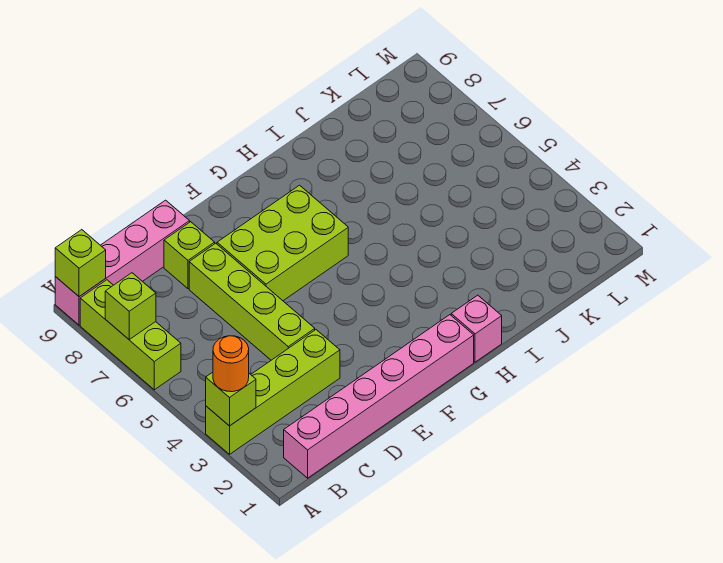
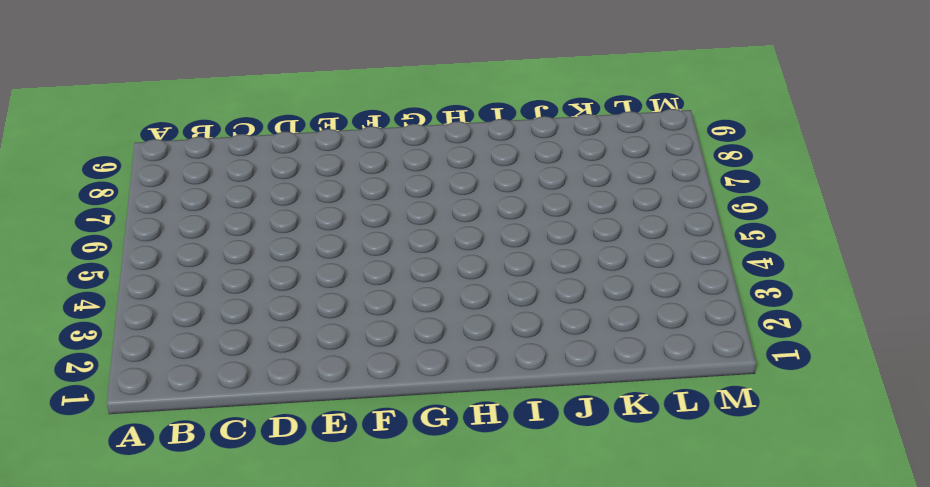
none -> lime 1x4 brick [206,330,340,454]
none -> lime 1x3 brick [80,280,181,390]
none -> pink 1x4 brick [55,200,190,325]

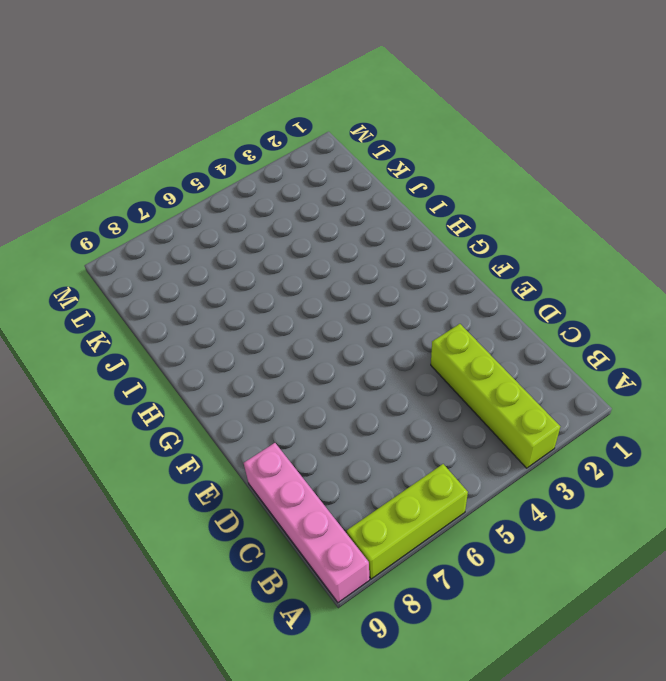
none -> pink 1x6 brick [284,315,474,478]
none -> lime 1x4 brick [189,243,315,360]
none -> lime 1x1 brick [164,222,215,289]

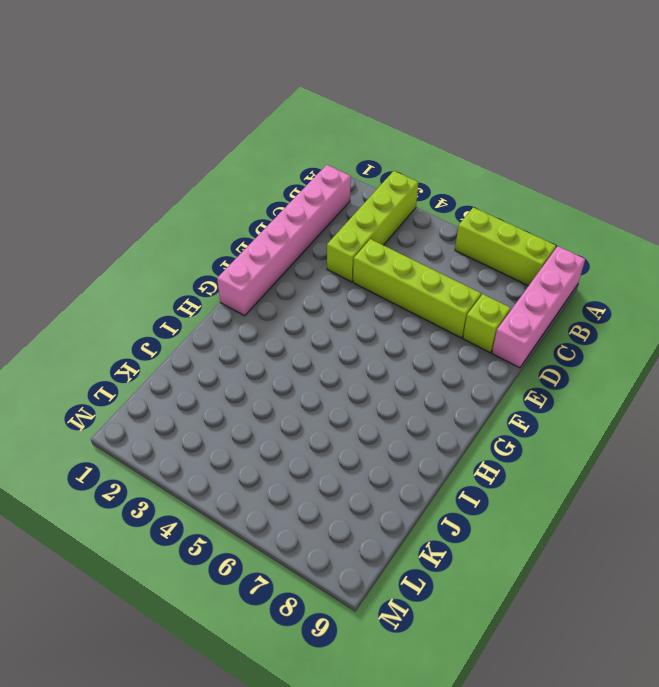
none -> lime 2x3 brick [217,185,348,301]
none -> pink 1x1 brick [451,295,502,362]
none -> lime 1x1 brick [206,372,256,426]

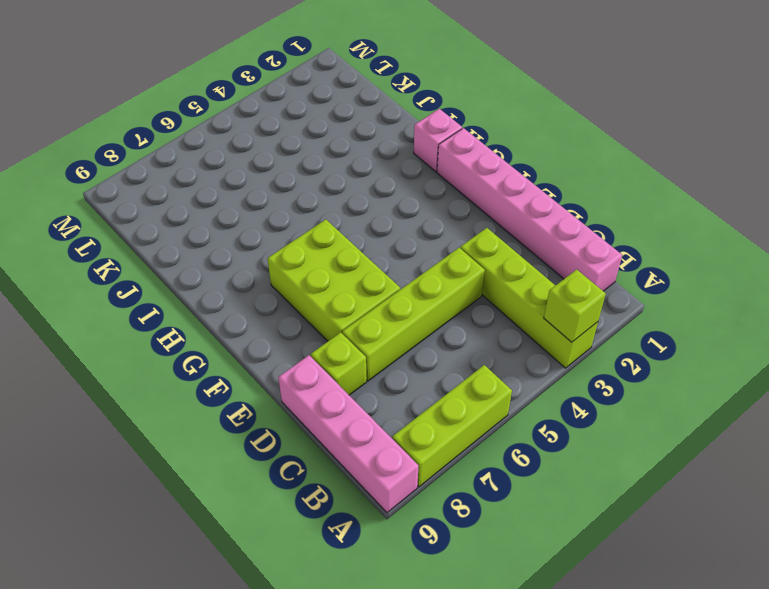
none -> lime 1x1 brick [105,273,156,339]
none -> lime 1x1 brick [55,230,106,297]
none -> orange 1x1 round brick [213,336,249,392]

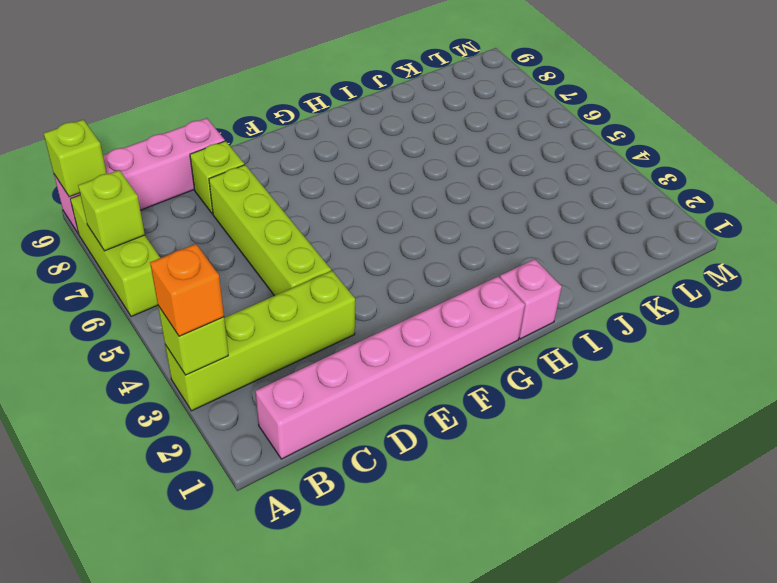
orange 1x1 brick [150,244,224,336] -> orange 1x1 round brick [213,336,249,392]
none -> lime 2x3 brick [217,185,348,301]

